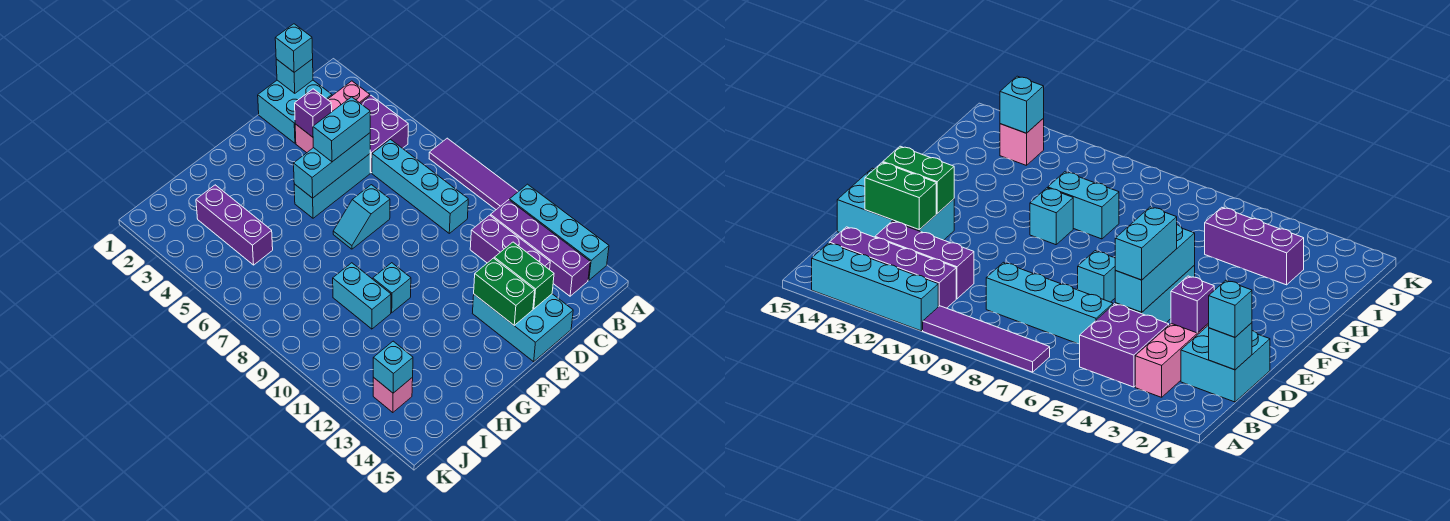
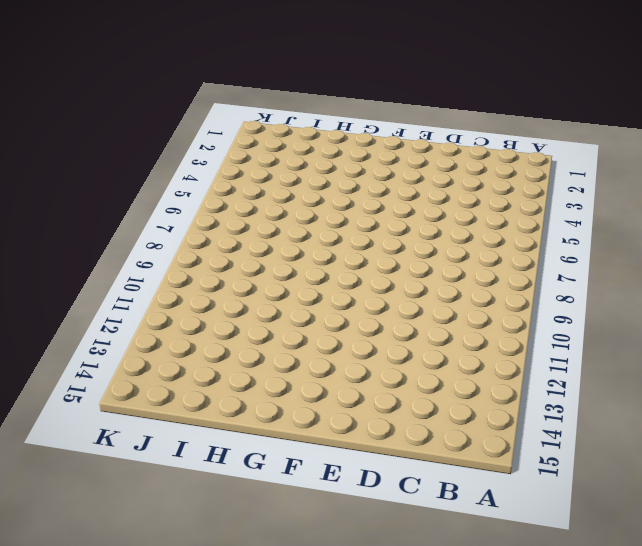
none -> purple 1x4 tile [429,138,518,210]
none -> cyan 1x4 brick [510,184,609,280]
none -> pink 1x3 brick [295,81,370,153]

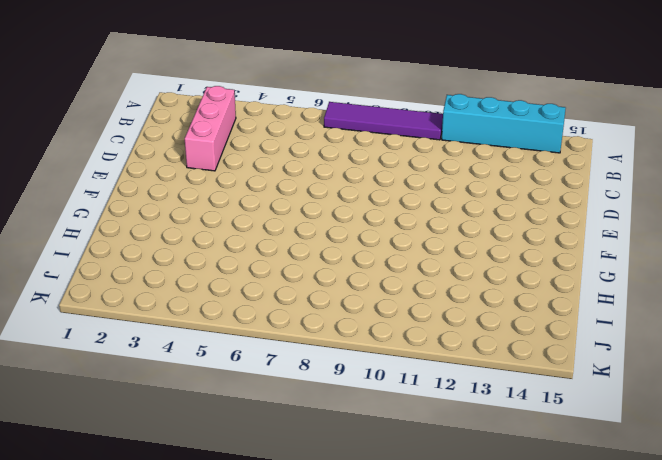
none -> purple 2x2 brick [360,95,408,173]
none -> purple 1x4 brick [491,200,590,296]
none -> cyan 2x2 brick [258,80,332,143]

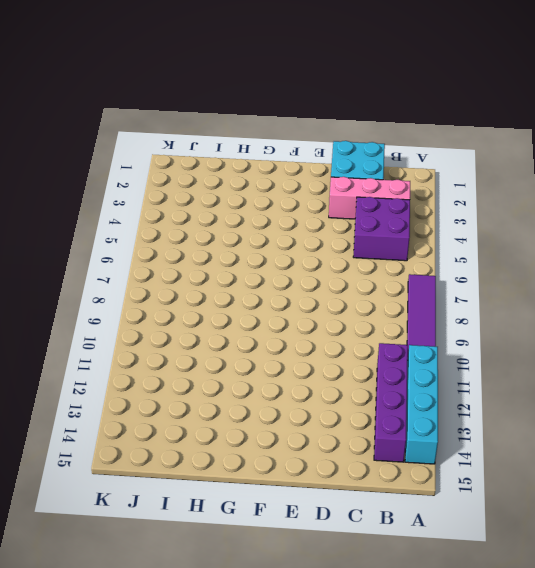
none -> cyan 1x4 brick [372,139,468,233]
none -> purple 1x3 brick [470,215,550,270]
none -> cyan 1x3 brick [294,154,370,218]

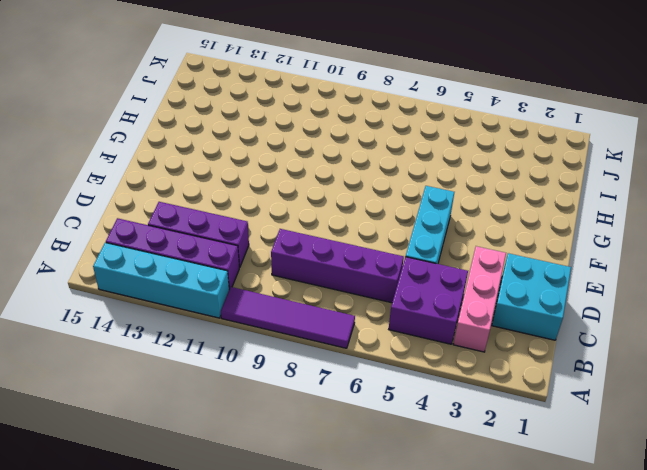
purple 1x4 brick [271,229,404,303] -> cyan 1x4 brick [372,139,468,233]
none -> cyan 2x3 brick [472,294,573,362]
none -> cyan 1x2 slope [333,185,390,249]
none -> cyan 1x1 brick [373,263,411,313]

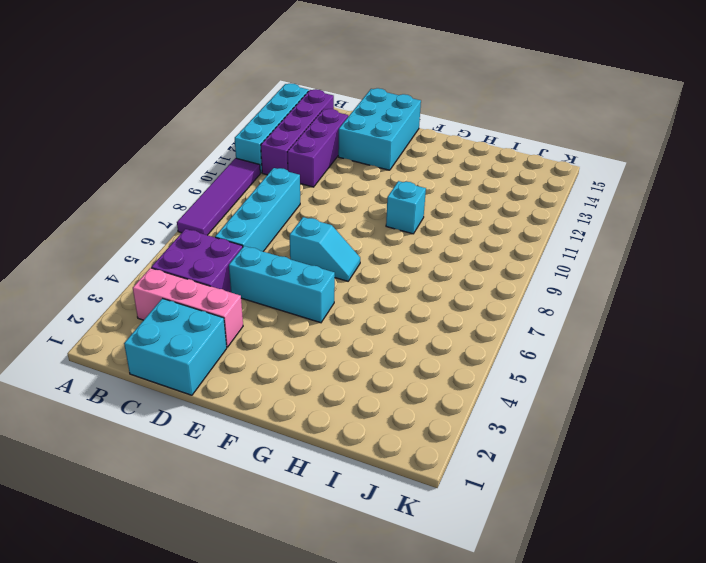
none -> cyan 1x2 brick [333,263,391,329]
none -> purple 1x3 brick [196,185,273,265]
none -> pink 1x1 brick [373,377,413,413]

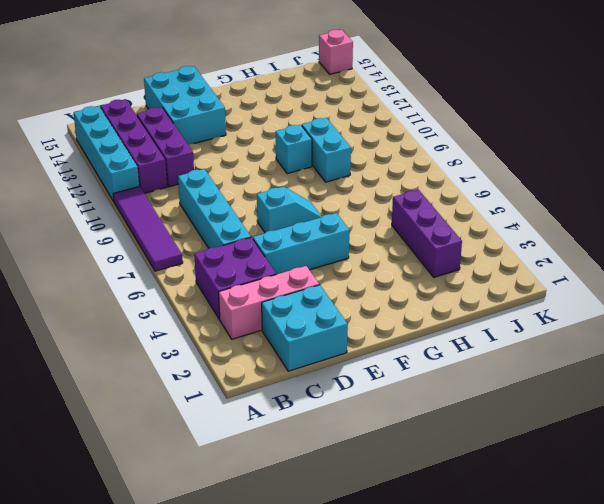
pink 1x1 brick [319,30,353,74] -> pink 1x1 brick moved to [373,377,413,413]
none -> cyan 1x1 brick [276,59,313,93]
none -> purple 1x1 brick [295,89,332,137]
none -> cyan 1x3 brick [294,133,370,198]

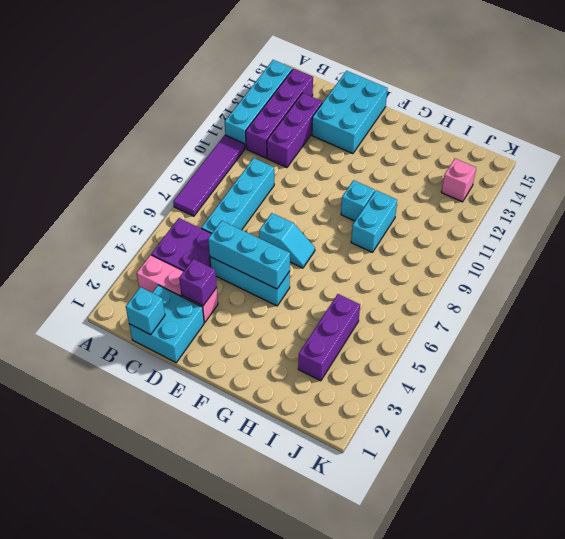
none -> green 1x2 brick [494,242,554,309]
none -> green 1x2 brick [474,258,535,325]
none -> cyan 1x1 brick [373,341,413,393]

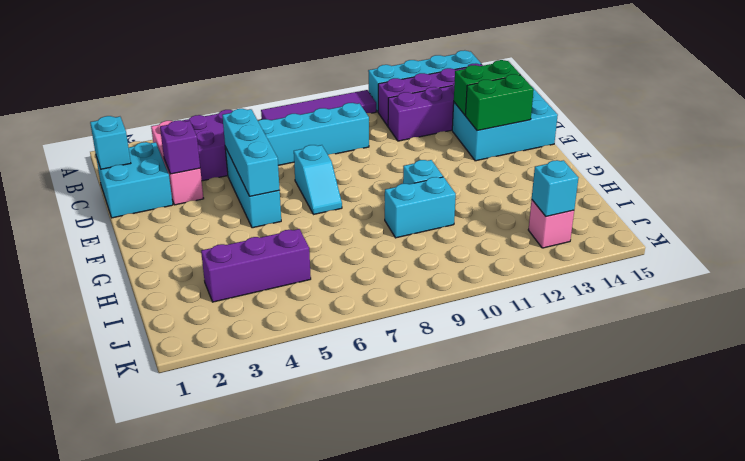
none -> cyan 1x1 brick [275,24,313,72]
none -> cyan 1x2 brick [313,97,370,162]

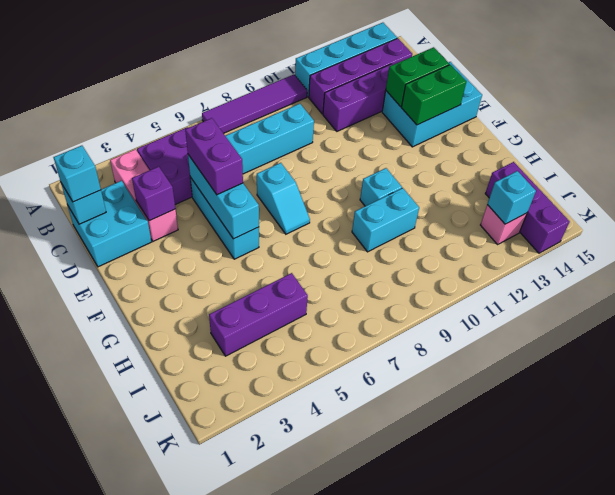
purple 1x2 brick [185,118,243,195] -> cyan 1x2 brick [313,97,370,162]
purple 1x3 brick [485,162,570,253] -> none

